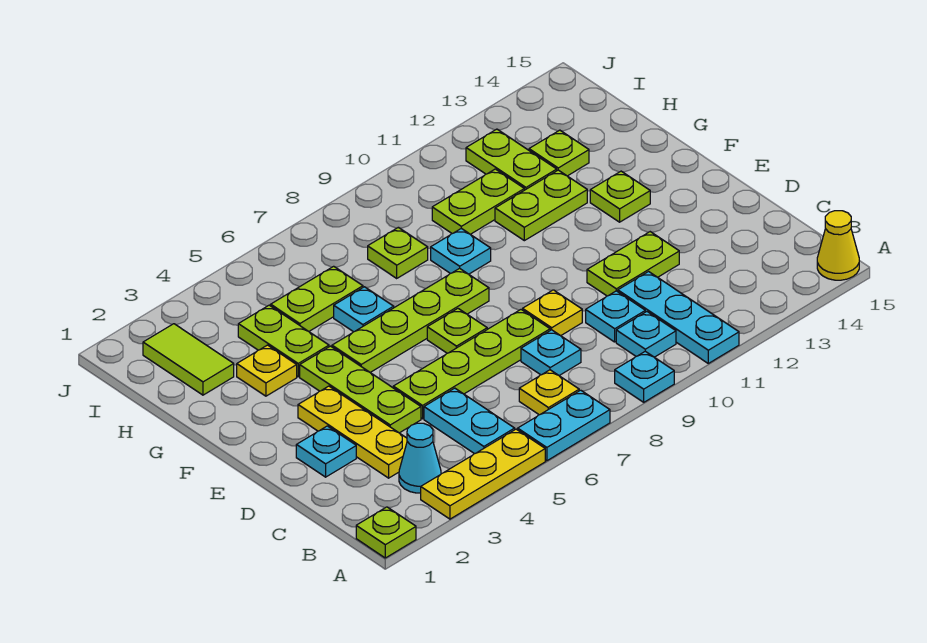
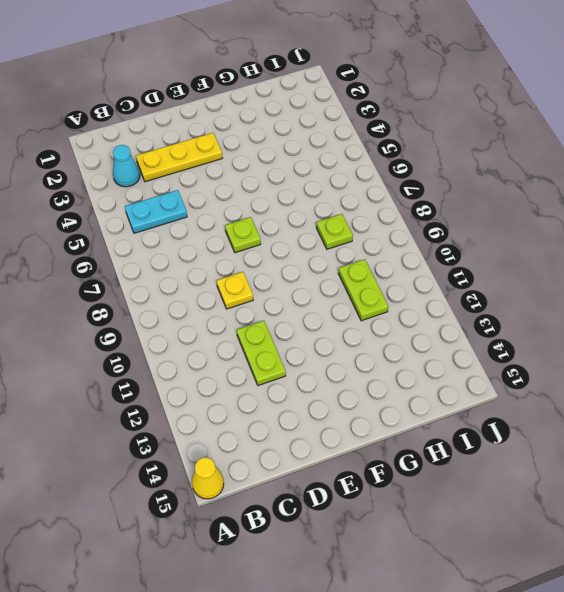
none -> lime 1x1 plate [356,507,416,558]
none -> yellow 1x3 plate [421,429,545,519]
none -> cyan 1x2 plate [518,390,610,461]
none -> cyan 1x1 plate [615,351,674,402]

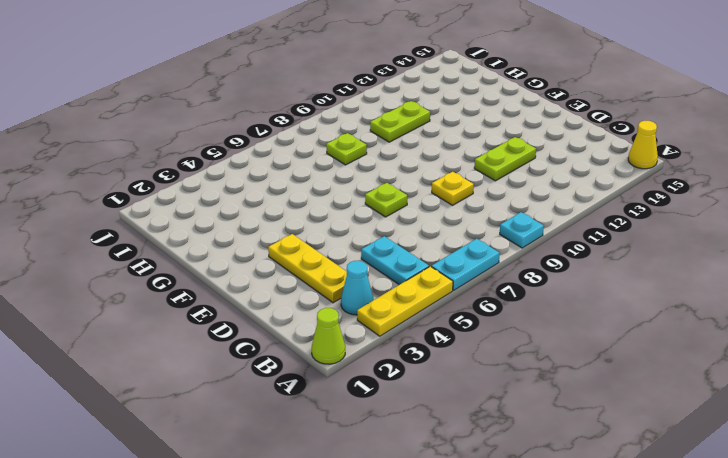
lime 1x1 cone [312,308,345,364] -> lime 1x1 plate [356,507,416,558]
none -> cyan 1x3 plate [618,272,739,363]
none -> yellow 1x1 plate [519,370,579,415]
none -> cyan 1x1 plate [616,312,676,357]
none -> cyan 1x1 plate [521,330,581,375]

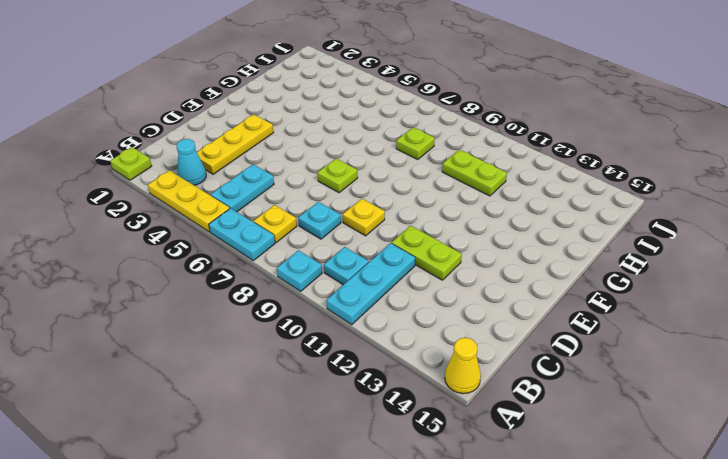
none -> cyan 1x1 plate [586,291,645,342]
none -> cyan 1x1 plate [296,426,356,477]
none -> lime 1x3 plate [300,346,421,433]
none -> lime 1x4 plate [393,310,550,419]

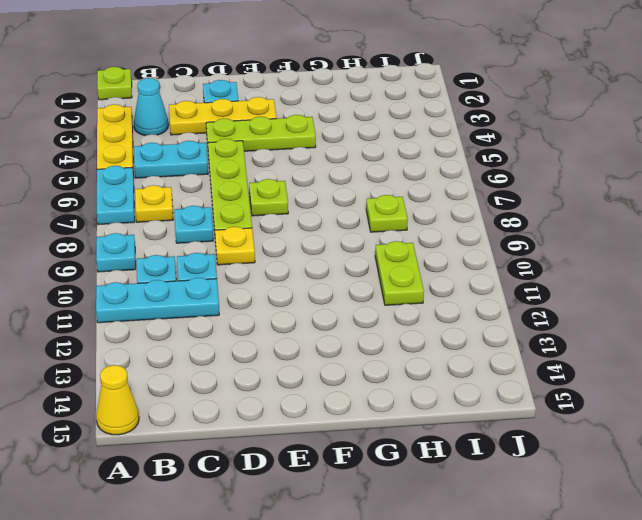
none -> lime 1x2 plate [587,232,679,296]
none -> lime 1x4 plate [332,268,489,373]
none -> lime 1x1 plate [590,171,650,222]
none -> yellow 1x1 plate [237,345,297,396]

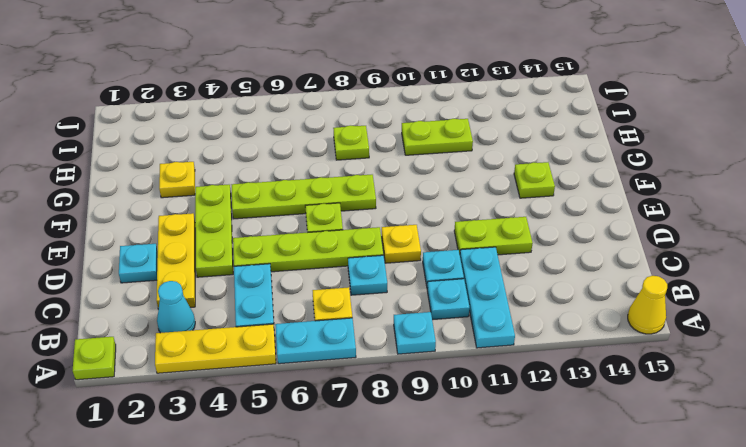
none -> lime 1x2 plate [238,305,329,377]
none -> cyan 1x1 plate [334,287,394,332]
none -> cyan 1x1 plate [431,228,491,274]
none -> lime 1x2 plate [495,170,587,241]

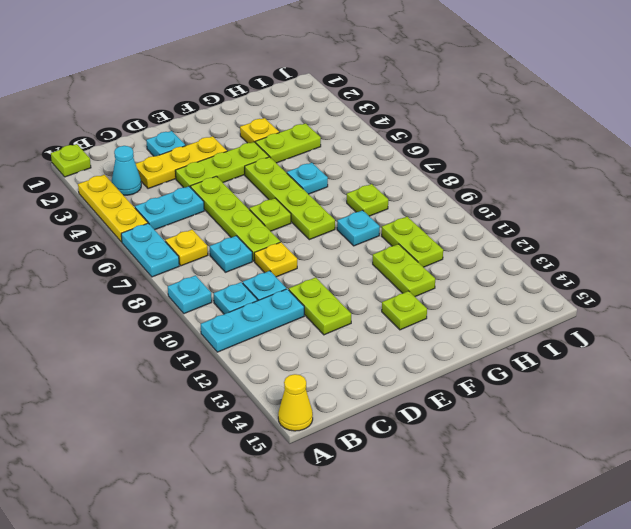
none -> lime 1x2 tile [143,324,234,395]
none -> lime 1x2 plate [271,266,363,331]
none -> lime 1x2 plate [466,129,557,190]
none -> lime 1x1 plate [529,130,589,176]

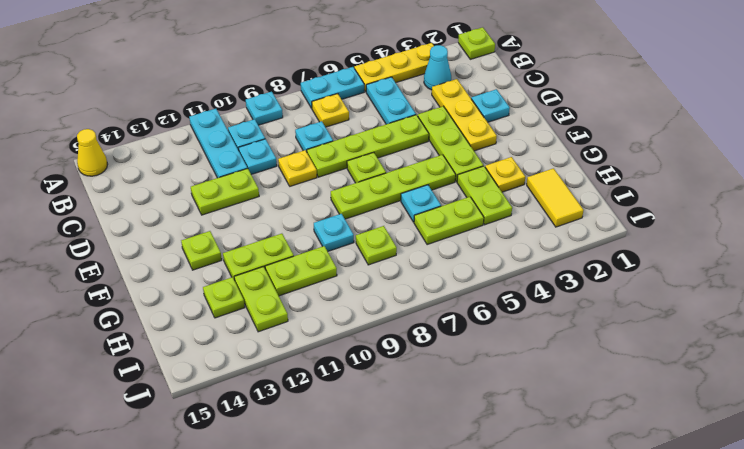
yellow 1x2 tile [527,168,584,227] -> lime 1x2 tile [143,324,234,395]

